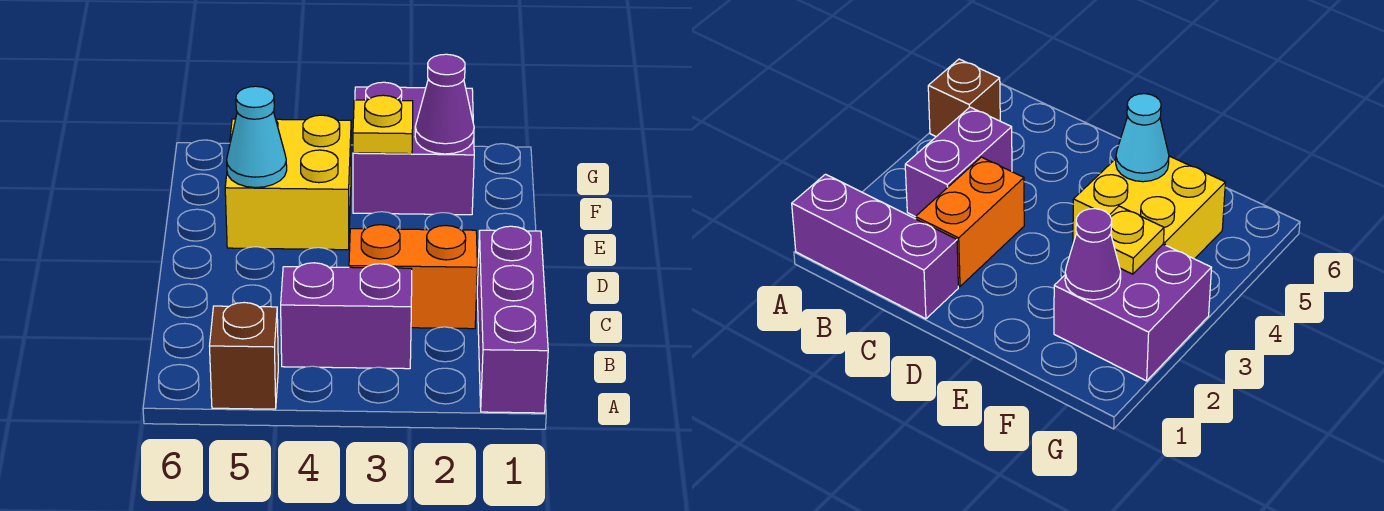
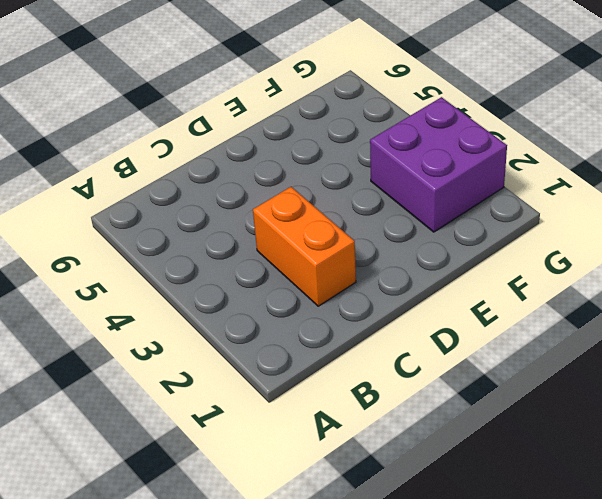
none -> purple 1x3 brick [477,226,548,413]
none -> brown 1x1 brick [210,302,278,409]

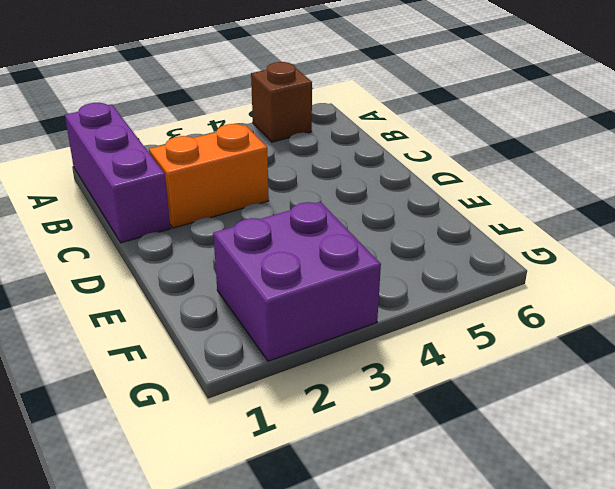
none -> purple 1x2 brick [281,263,412,369]
none -> yellow 2x2 brick [225,115,351,250]

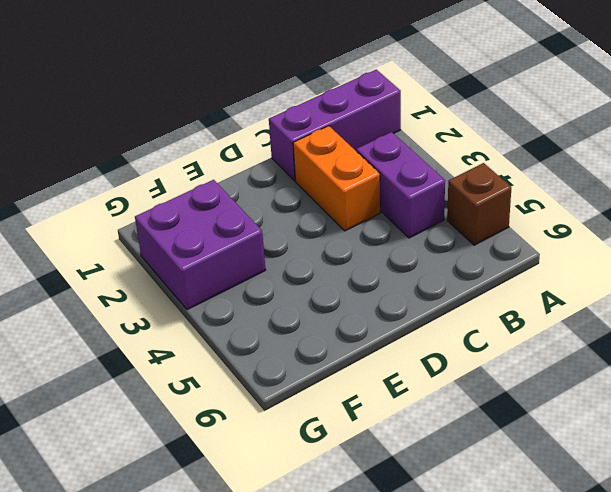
none -> yellow 2x2 brick [225,115,351,250]
none -> cyan 1x1 cone [227,86,287,188]

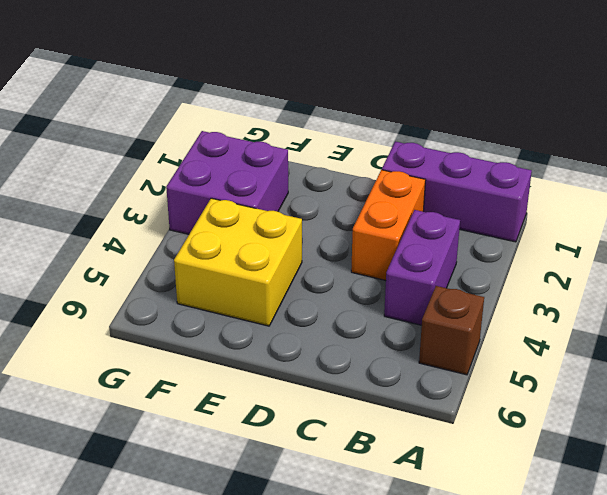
none -> cyan 1x1 cone [227,86,287,188]
none -> purple 1x1 cone [415,54,474,154]

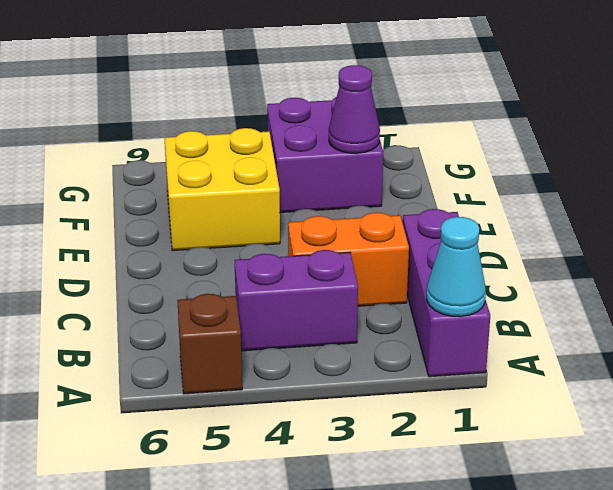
cyan 1x1 cone [427,217,486,317] -> cyan 1x1 cone moved to [227,86,287,188]
none -> yellow 1x1 plate [353,95,413,154]

